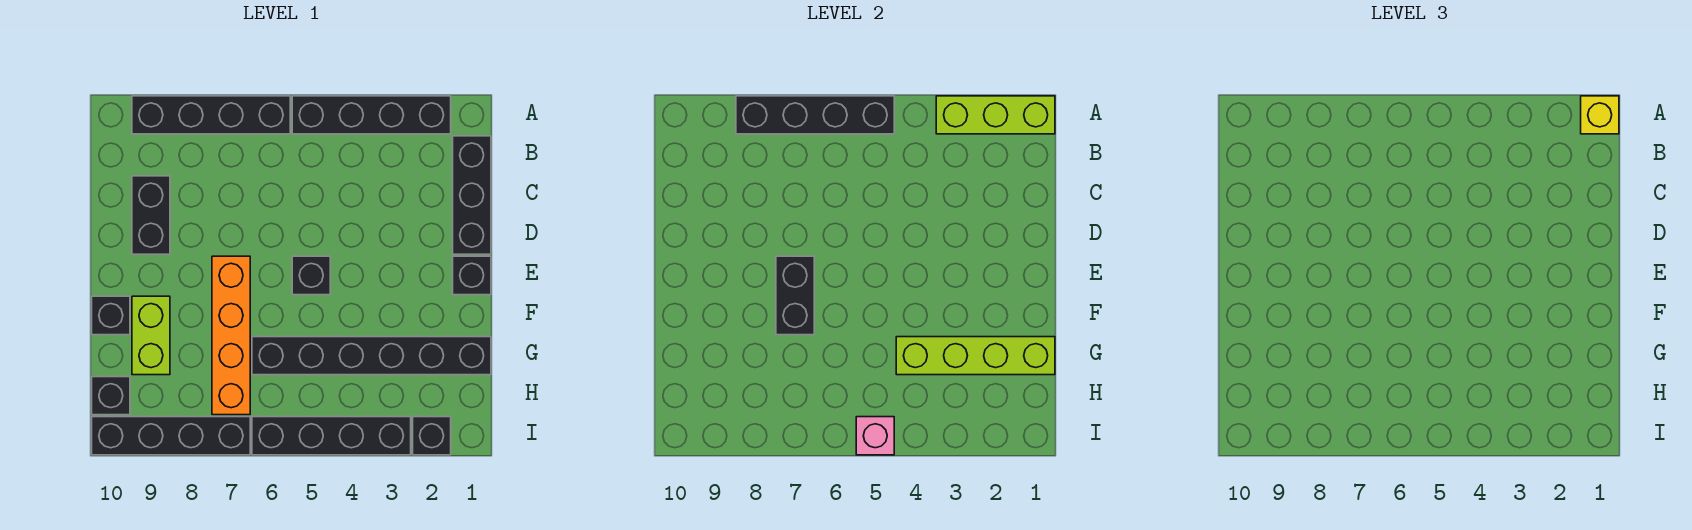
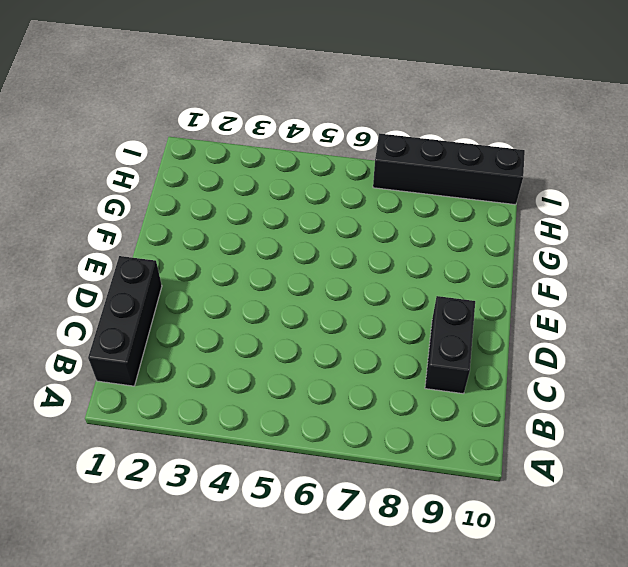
none -> black 1x4 brick [292,96,451,134]
none -> black 1x4 brick [132,96,290,134]
none -> black 1x1 brick [453,256,491,295]

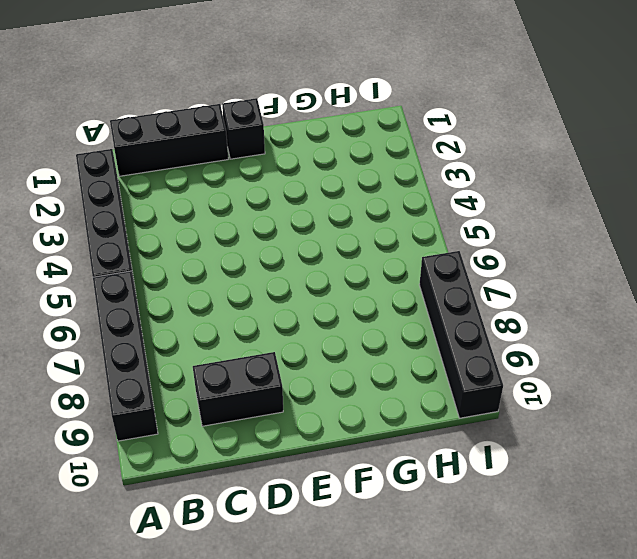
none -> black 1x1 brick [292,256,330,295]
none -> orange 1x4 brick [212,256,250,415]
none -> lime 1x2 brick [132,296,170,375]

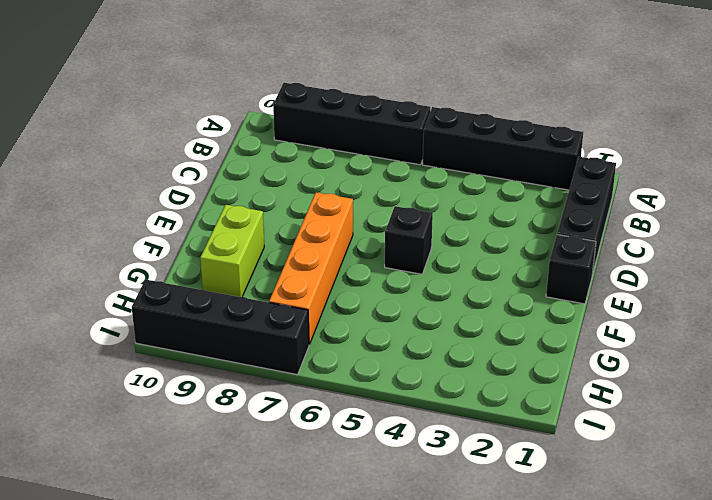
none -> black 1x2 brick [132,176,170,254]
none -> black 1x1 brick [92,296,130,335]
none -> black 1x6 brick [252,337,491,375]

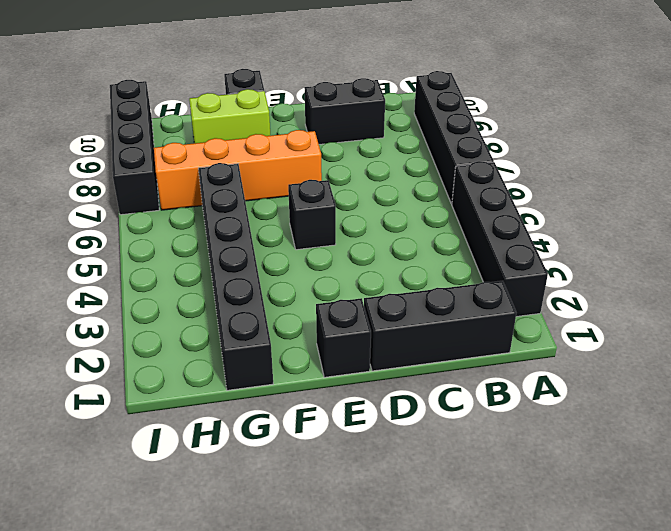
none -> black 1x1 brick [92,377,130,415]
none -> black 1x1 brick [413,417,451,455]
none -> black 1x4 brick [252,417,411,455]

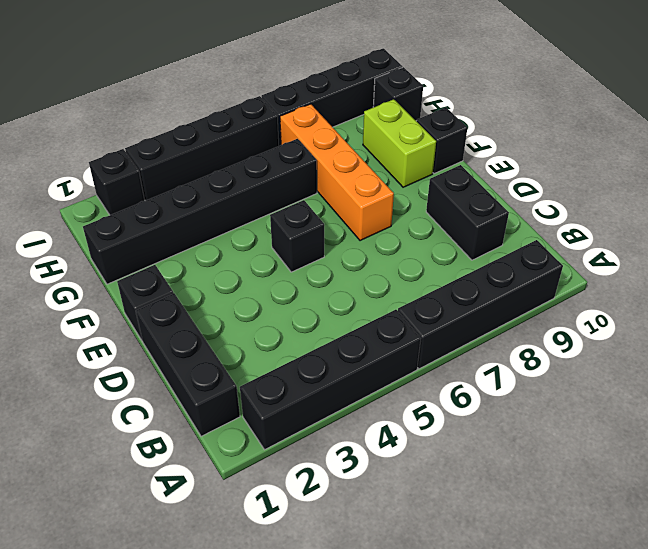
none -> lime 1x3 brick [936,96,1055,134]
none -> black 1x4 brick [736,96,894,134]
none -> black 1x2 brick [776,256,814,335]

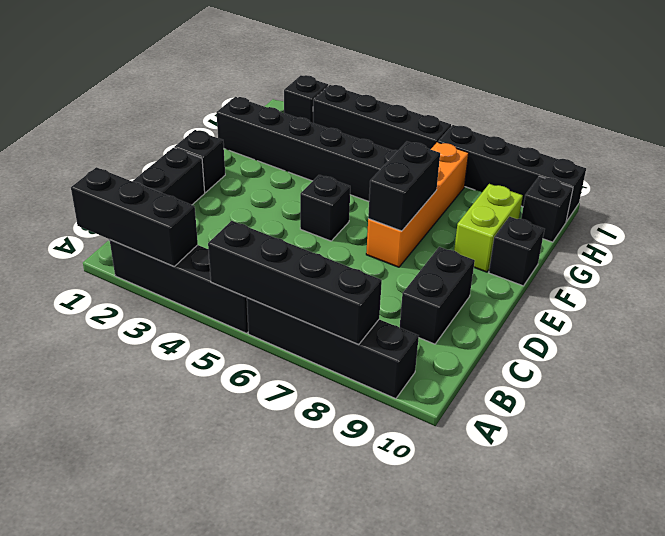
black 1x3 brick [71,167,198,266] -> lime 1x3 brick [936,96,1055,134]
none -> lime 1x4 brick [896,337,1055,375]
none -> pink 1x1 brick [856,417,894,455]
none -> yellow 1x1 brick [1581,96,1619,134]

